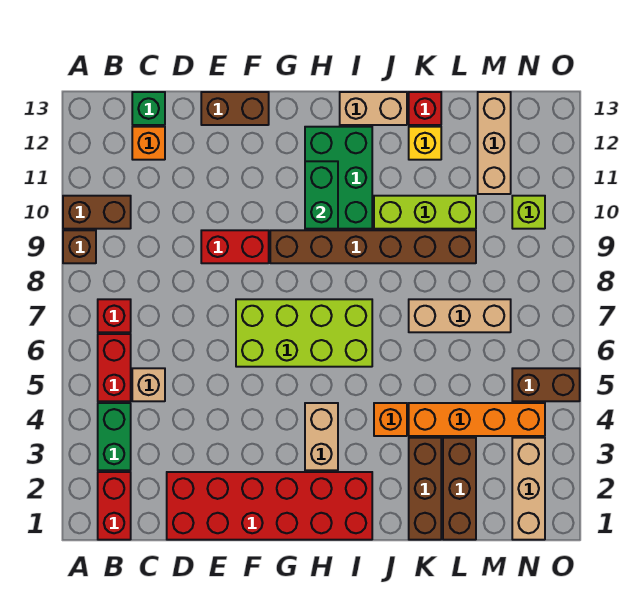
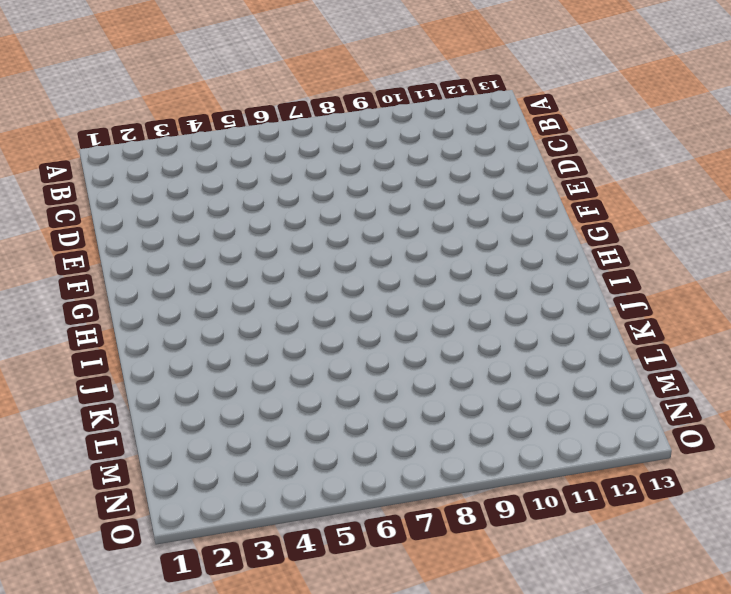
none -> brown 1x1 brick [63,230,96,263]
none -> brown 1x2 brick [63,196,131,229]
none -> red 1x2 brick [98,472,131,540]
none -> green 1x2 brick [98,403,131,470]

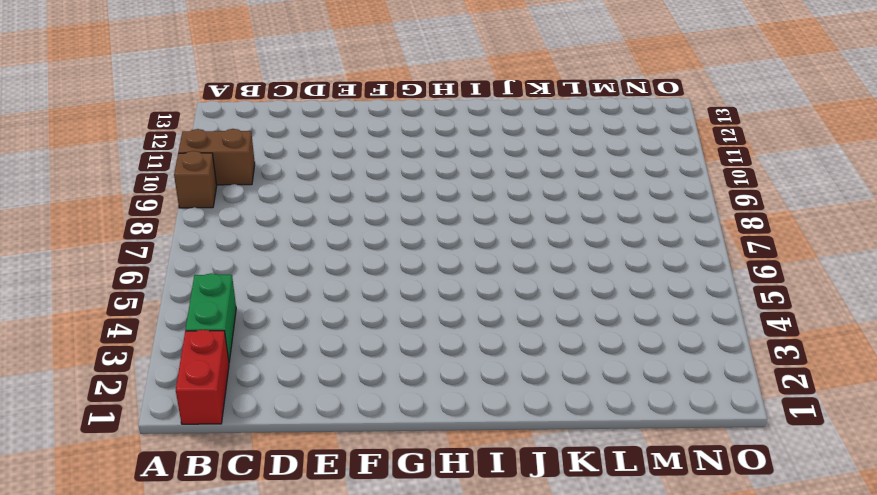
none -> red 1x2 brick [98,334,131,401]
none -> red 1x1 brick [98,299,131,332]
none -> tan 1x1 brick [132,368,165,401]
none -> orange 1x1 brick [132,127,165,160]

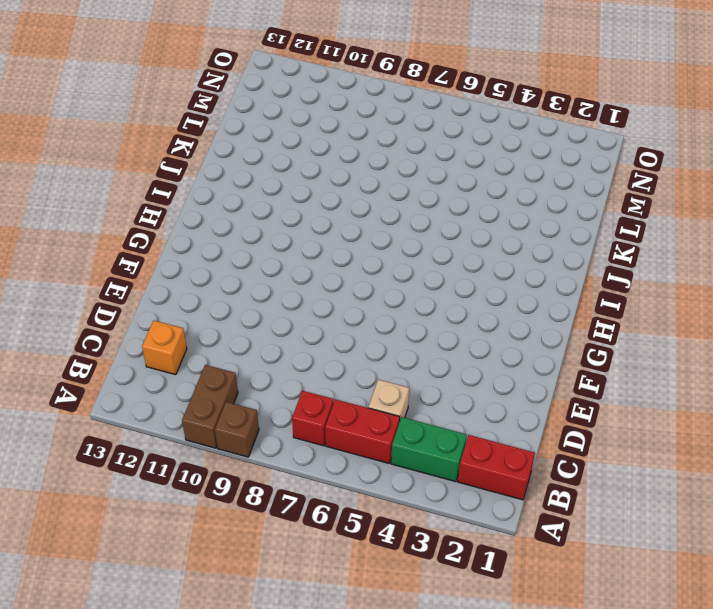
none -> green 1x1 brick [132,92,165,125]
none -> red 2x6 brick [167,472,372,540]
none -> red 1x2 brick [201,230,269,263]
none -> brown 1x2 brick [201,92,269,125]

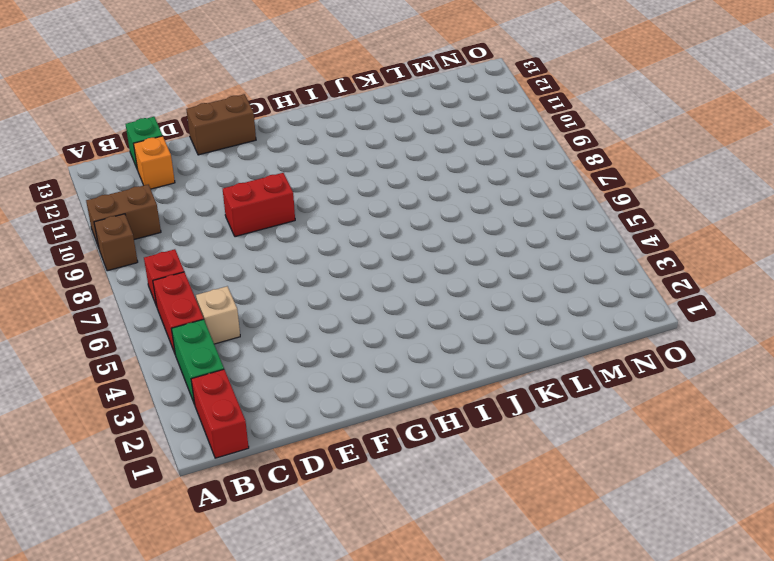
none -> red 2x6 brick [167,472,372,540]
none -> lime 2x4 brick [236,299,372,367]
none -> brown 1x6 brick [270,230,476,263]
none -> tan 1x2 brick [305,403,338,470]

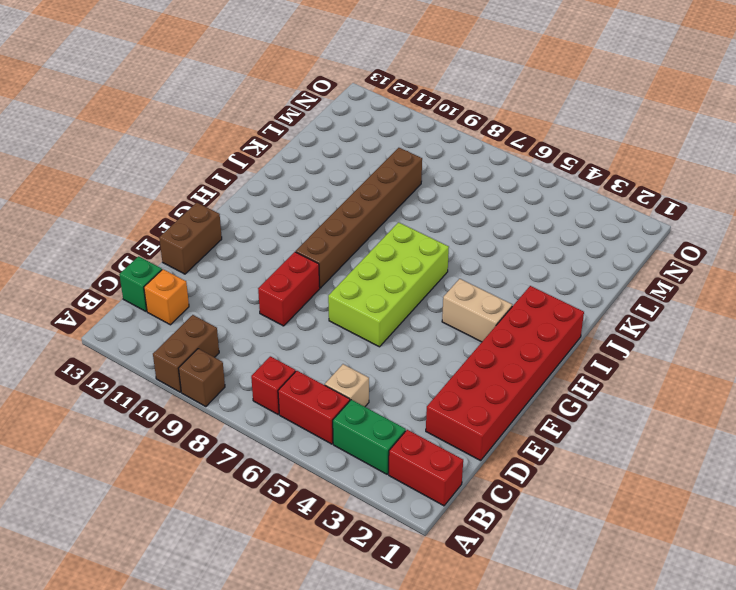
none -> green 2x3 brick [305,127,372,229]
none -> tan 1x2 brick [340,92,407,125]
none -> orange 1x1 brick [374,403,407,436]
none -> lime 1x3 brick [374,196,476,229]

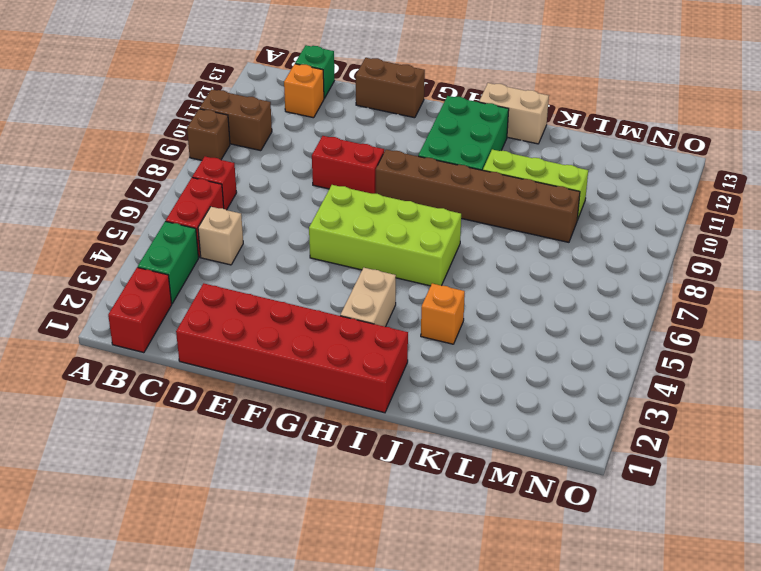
none -> brown 1x3 brick [409,438,441,540]
none -> orange 1x4 brick [409,403,545,436]
none -> tan 1x3 brick [409,299,511,332]
none -> yellow 1x1 brick [409,127,441,160]

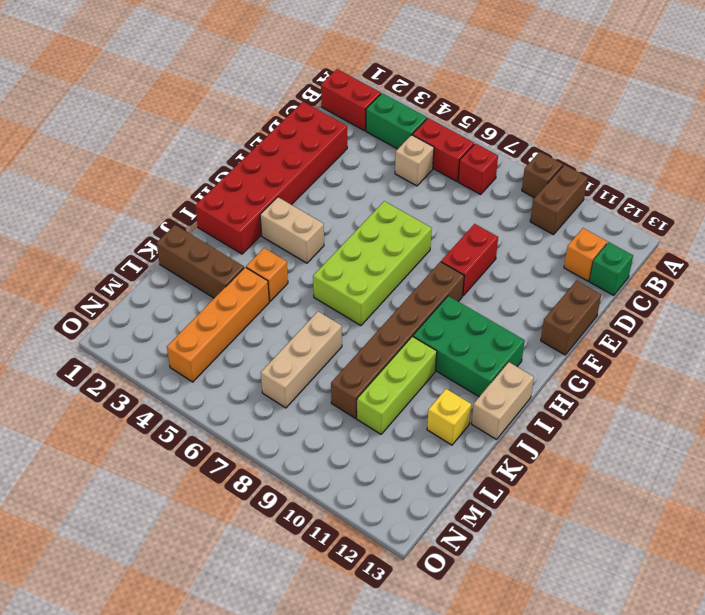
none -> red 1x1 brick [409,92,441,125]
none -> brown 1x3 brick [443,438,476,540]
none -> tan 1x3 brick [478,92,511,194]
none -> tan 1x3 brick [512,438,545,540]

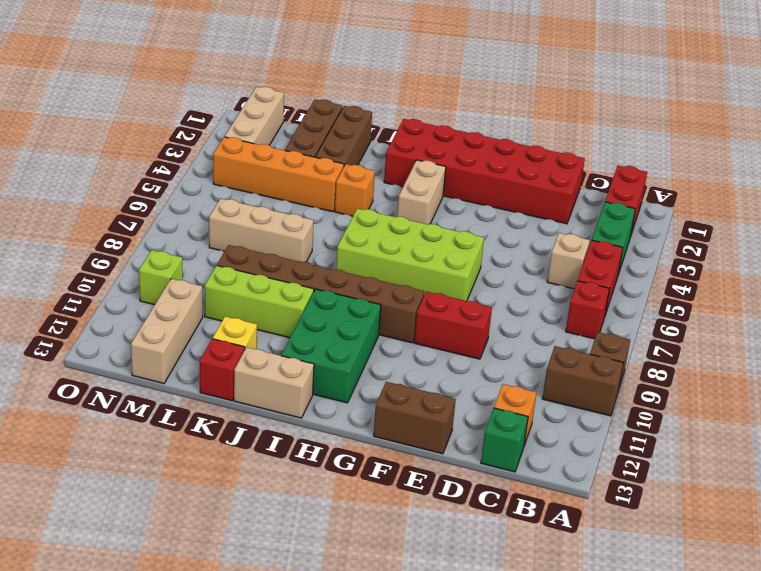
none -> brown 1x2 brick [512,368,580,401]
none -> green 1x2 brick [305,161,338,229]

